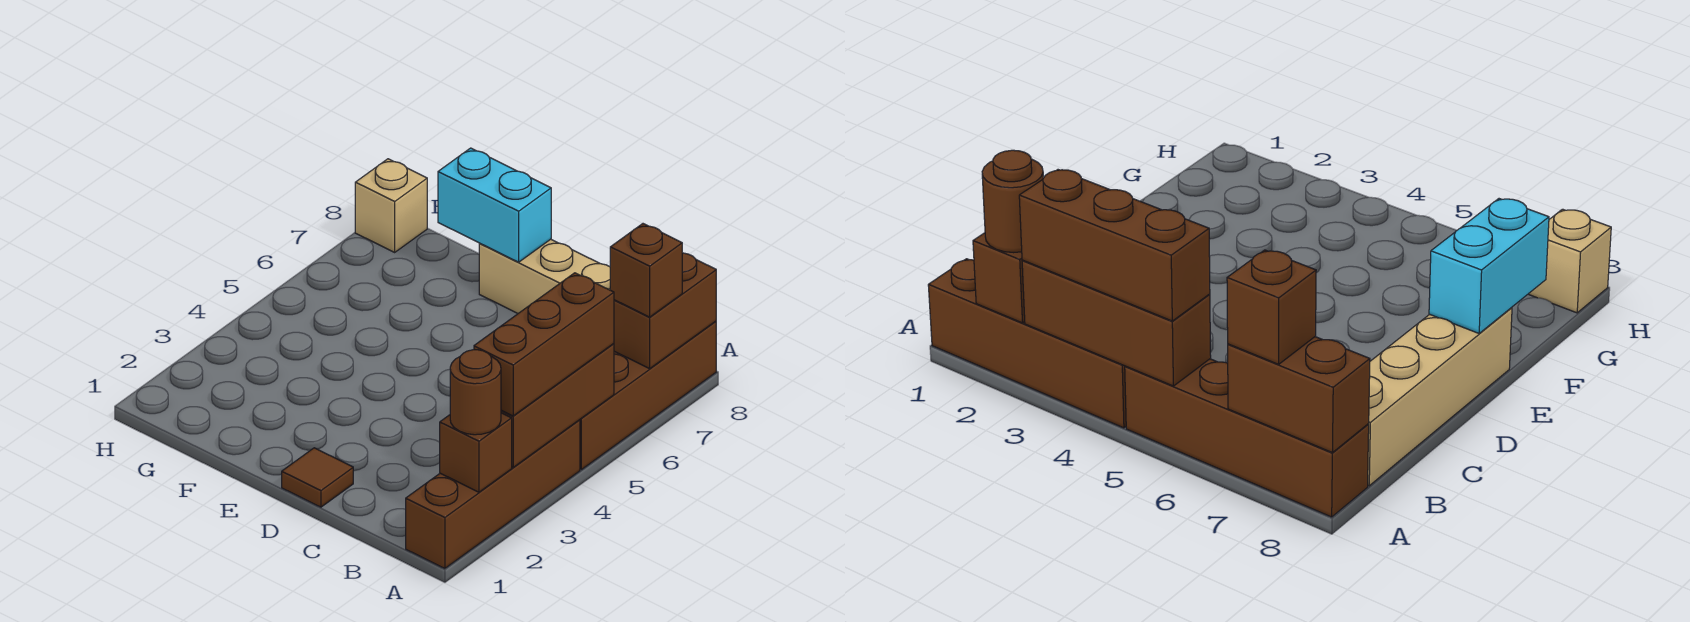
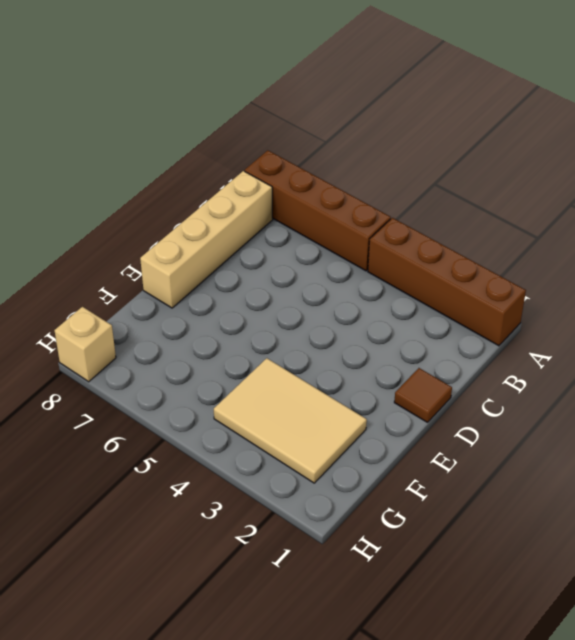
tan 2x3 tile [214,358,367,483] -> none
none -> brown 1x1 brick [440,413,512,492]
none -> brown 1x3 brick [501,344,614,467]
none -> brown 1x2 brick [614,253,716,369]

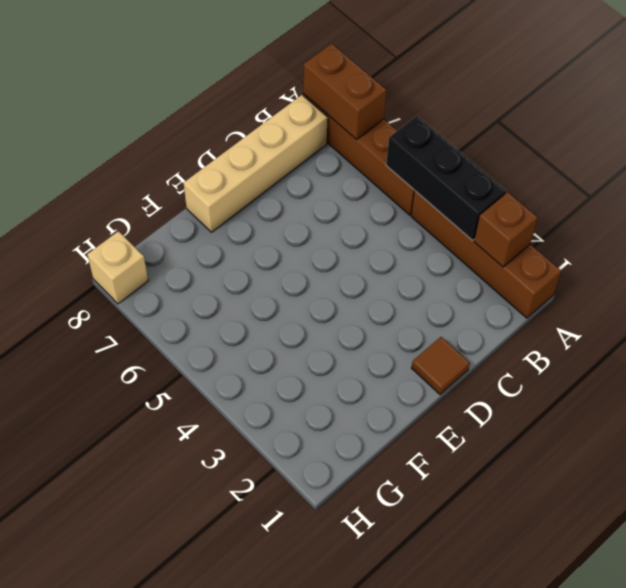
black 1x3 brick [386,116,506,241] -> brown 1x3 brick [501,344,614,467]
none -> cyan 1x2 brick [438,148,551,262]
none -> brown 1x1 round brick [450,350,501,435]
none -> brown 1x3 brick [474,273,614,416]

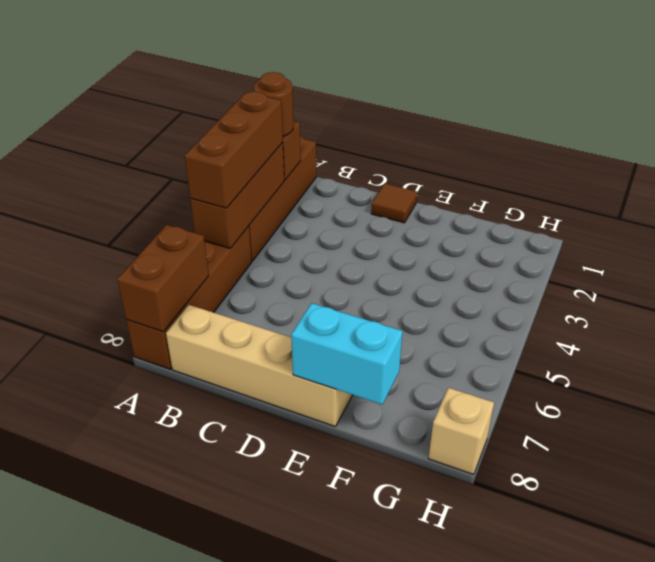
none -> brown 1x1 brick [610,224,682,317]

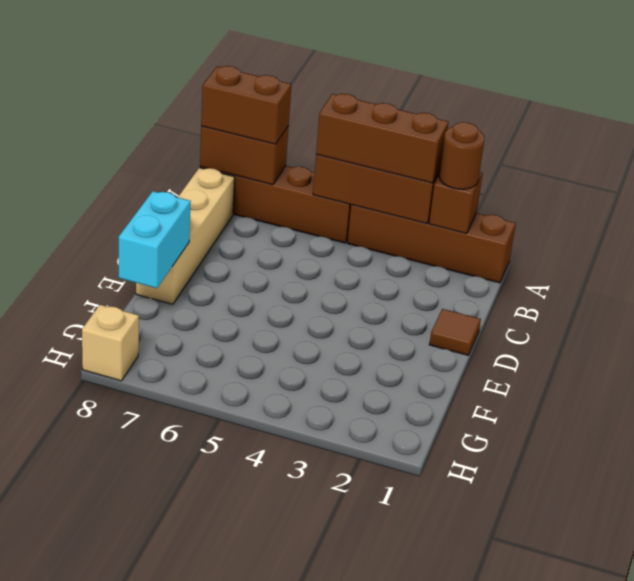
brown 1x2 brick [201,66,291,144] -> brown 1x1 brick [610,224,682,317]

